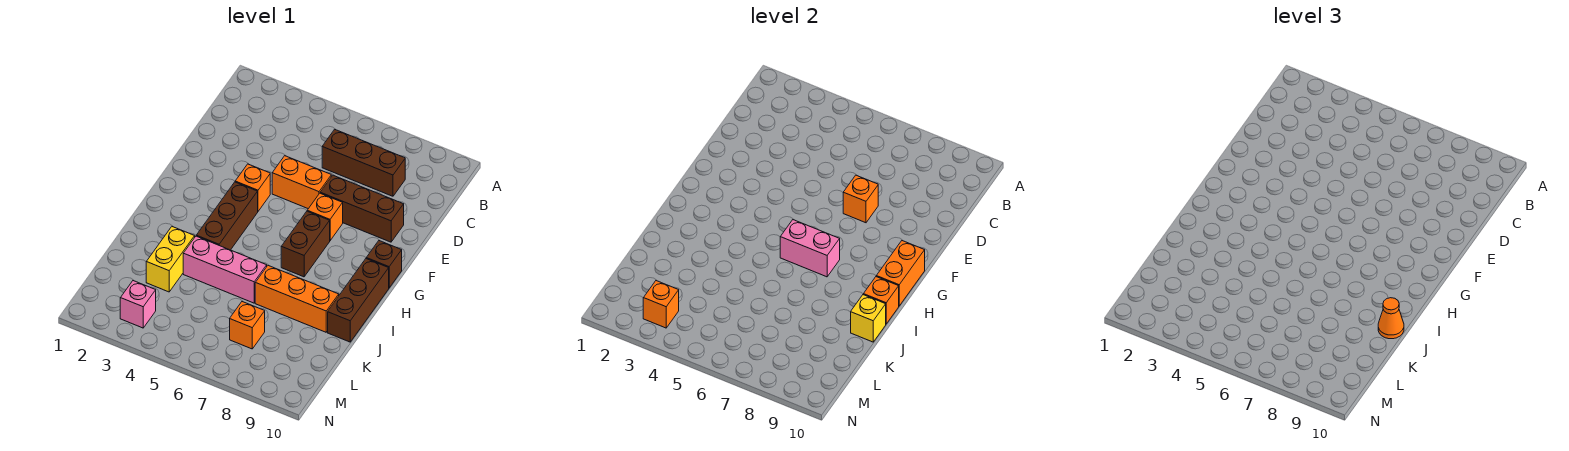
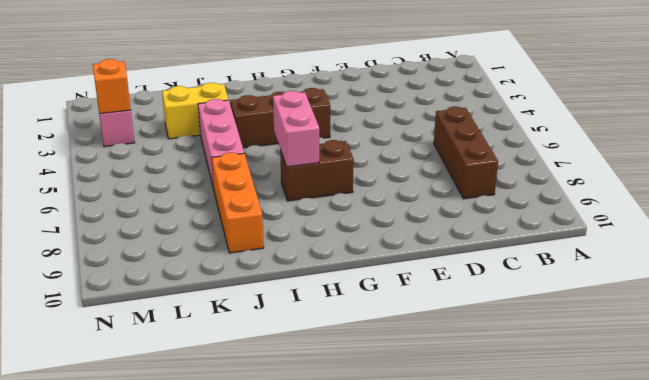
none -> orange 1x2 brick [272,156,331,209]
none -> brown 1x3 brick [320,175,404,242]
none -> orange 1x1 brick [235,164,270,211]

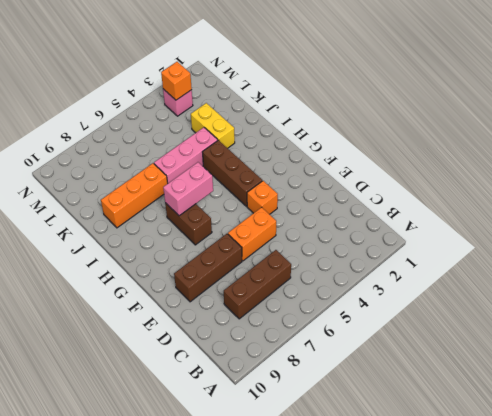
none -> orange 1x1 brick [307,193,343,240]
none -> brown 1x1 brick [366,241,402,288]
none -> brown 1x3 brick [328,259,389,342]

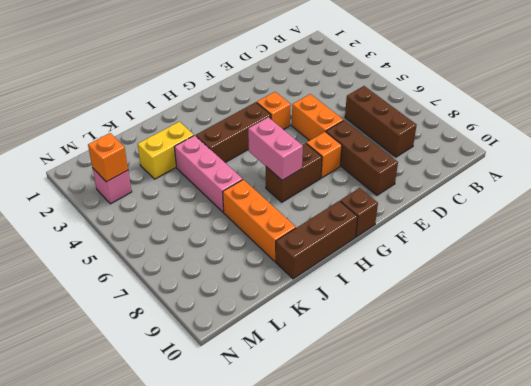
none -> orange 1x1 brick [230,302,265,349]
none -> orange 1x1 brick [843,175,878,223]
none -> orange 1x2 brick [876,241,925,306]

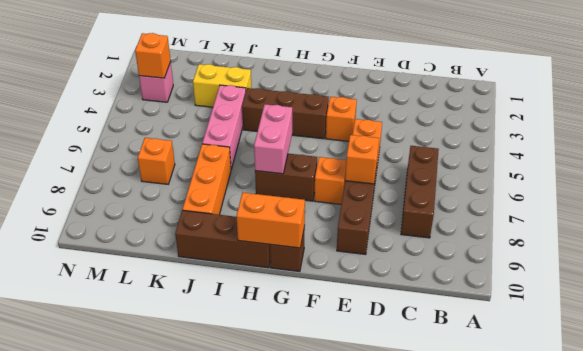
none -> orange 1x1 brick [863,277,899,324]
none -> yellow 1x1 brick [851,295,886,342]
none -> orange 1x1 cone [1378,298,1404,339]

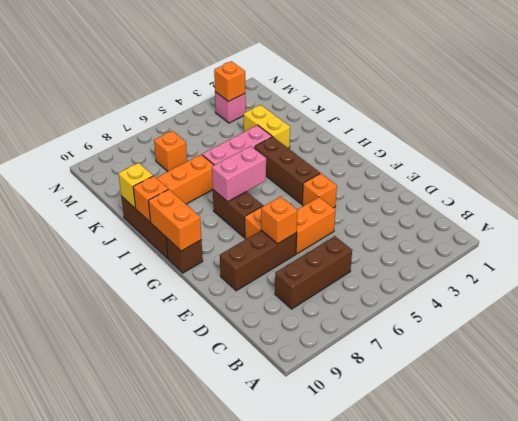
none -> orange 1x1 cone [1378,298,1404,339]

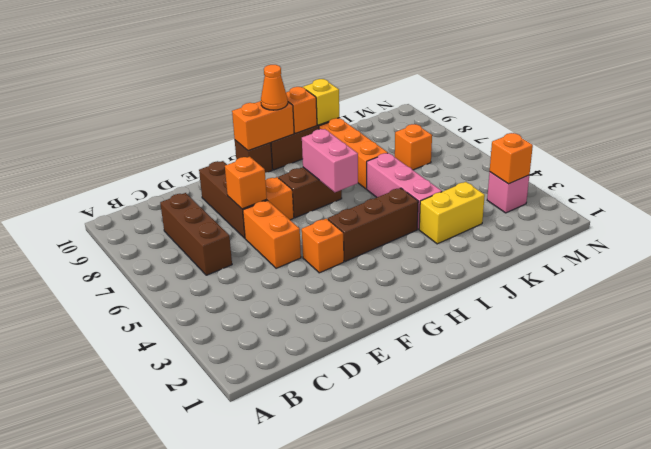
orange 1x1 cone [261,65,288,110] -> orange 1x1 cone moved to [1378,298,1404,339]

